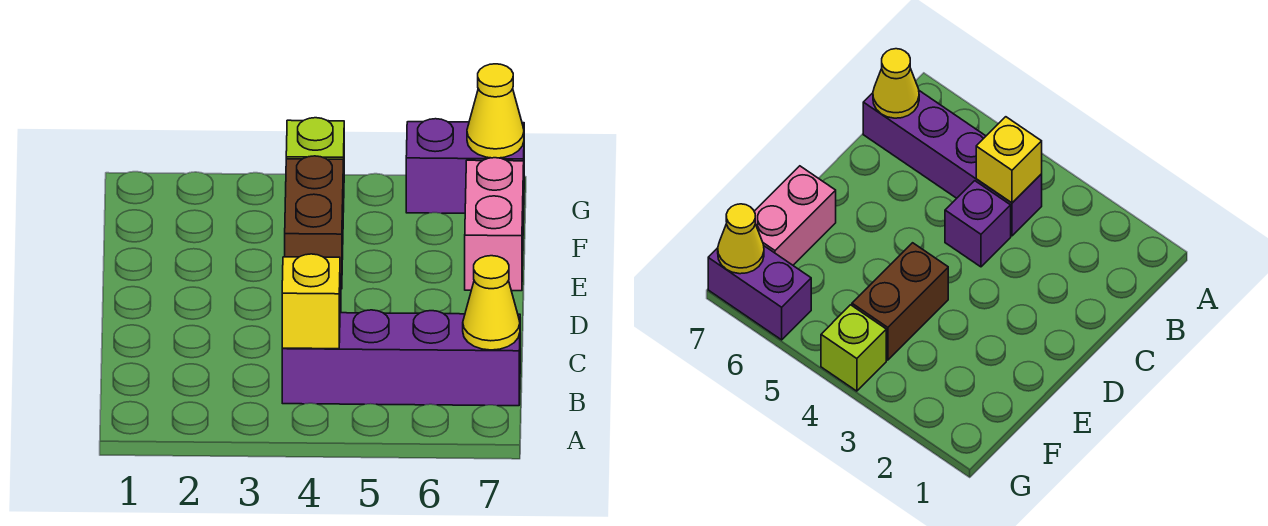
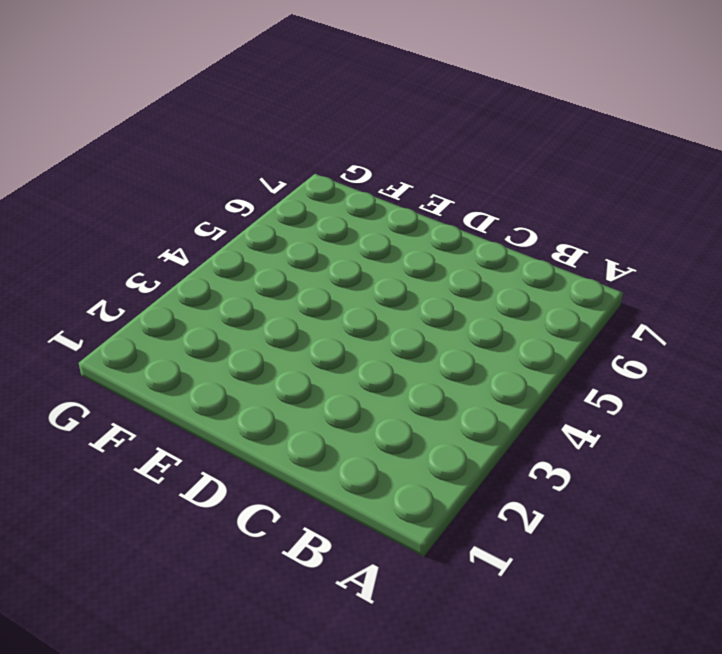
none -> purple 1x4 brick [282,310,520,406]
none -> purple 1x1 brick [945,181,1011,267]

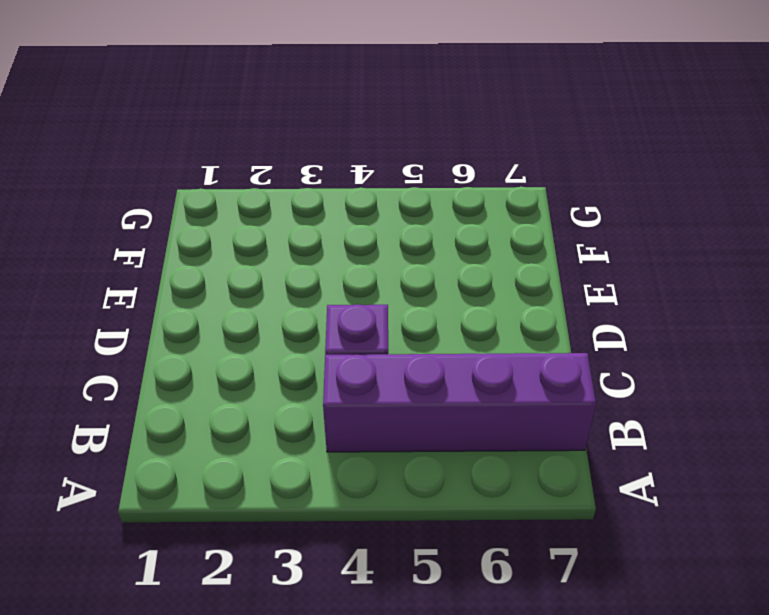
none -> brown 1x2 brick [285,156,343,289]
none -> pink 1x2 brick [465,158,524,291]

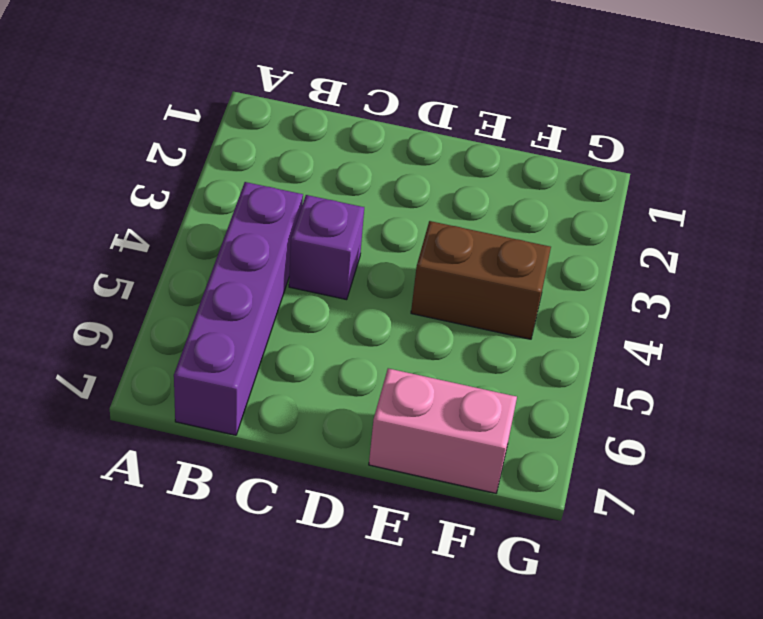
none -> lime 1x1 brick [286,118,344,212]
none -> purple 1x2 brick [406,119,524,213]

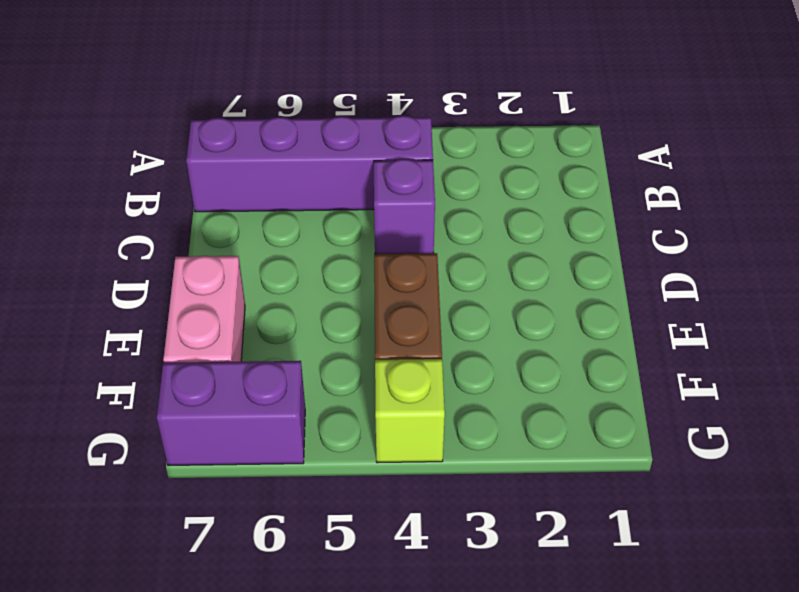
none -> yellow 1x1 brick [282,254,340,349]
none -> yellow 1x1 cone [463,256,520,350]

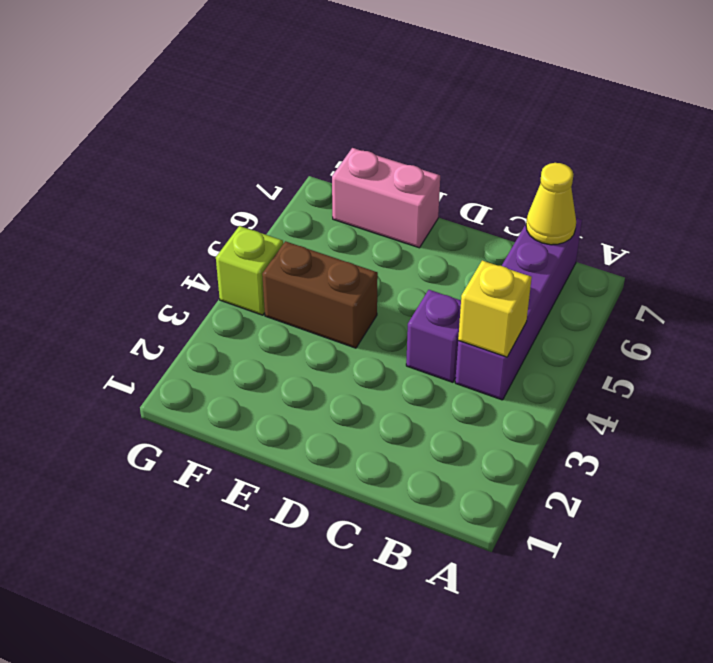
none -> purple 1x2 brick [406,119,524,213]
none -> yellow 1x1 cone [467,64,524,158]

